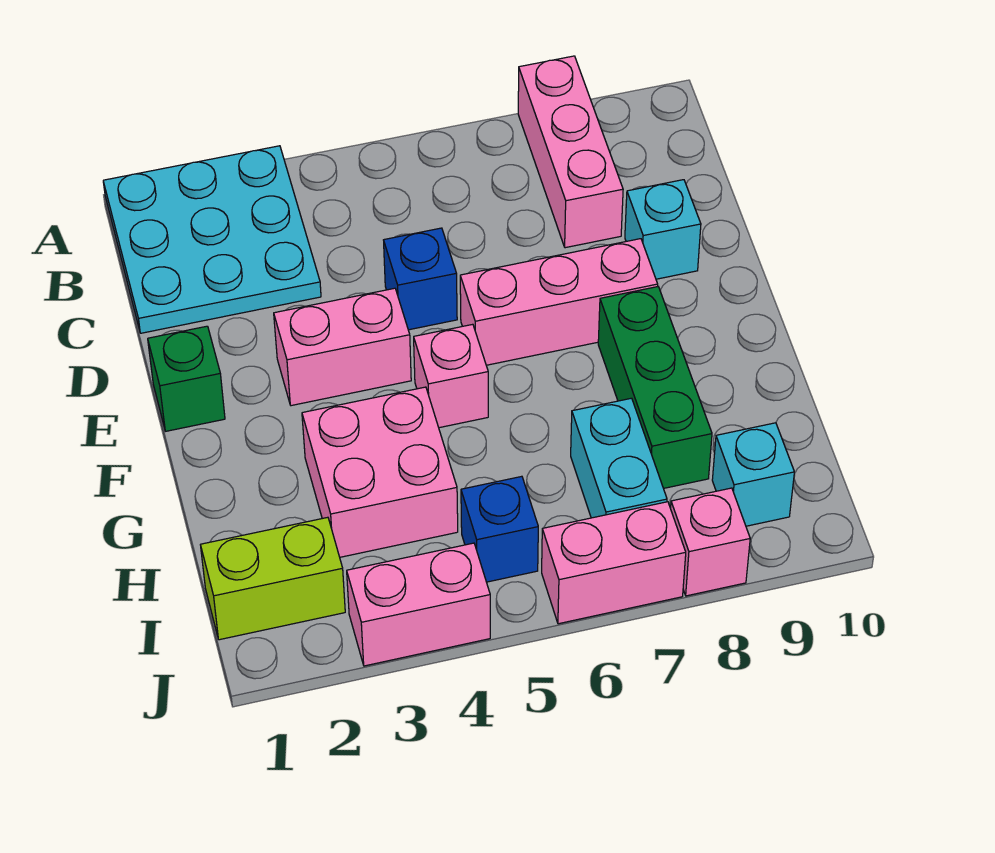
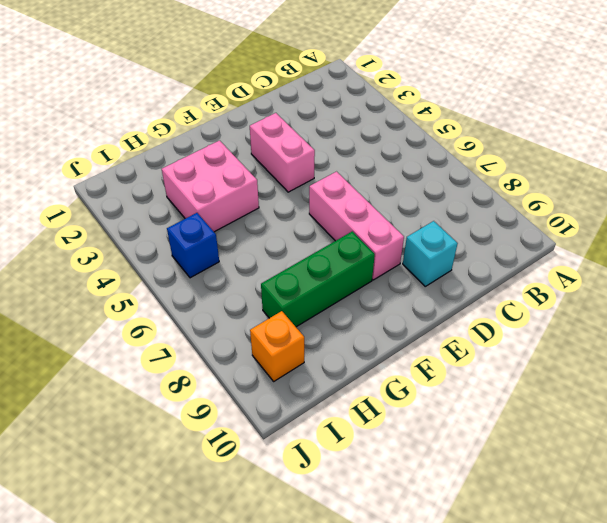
orange 1x1 brick [250,311,304,381] -> cyan 1x1 brick [712,423,794,526]
none -> cyan 3x3 plate [103,146,321,333]
none -> pink 1x3 brick [518,56,623,248]
none -> blue 1x1 brick [384,228,457,330]

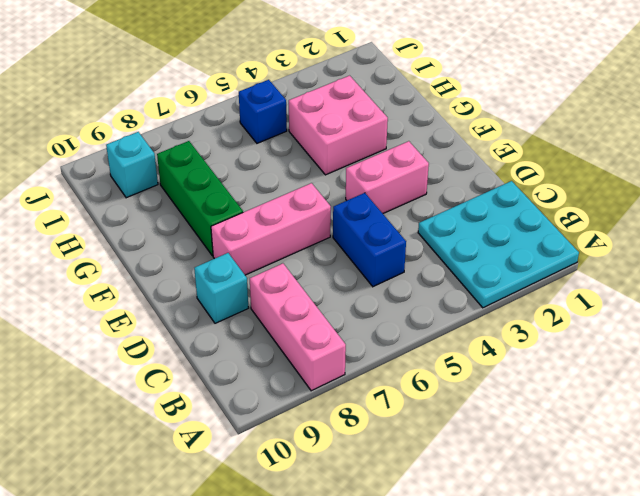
blue 1x2 brick [333,193,406,287] -> blue 1x1 brick [384,228,457,330]
none -> green 1x1 brick [148,326,225,431]
none -> pink 1x1 brick [414,324,488,428]
none -> cyan 1x2 brick [571,398,667,518]

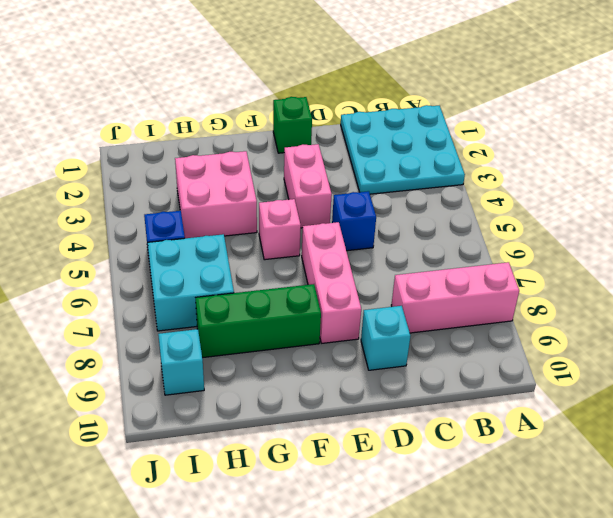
cyan 2x2 brick [148,234,234,331] -> cyan 1x2 brick [571,398,667,518]
none -> lime 1x2 brick [201,517,345,640]
none -> pink 1x2 brick [347,543,490,666]
none -> pink 1x2 brick [542,502,686,624]

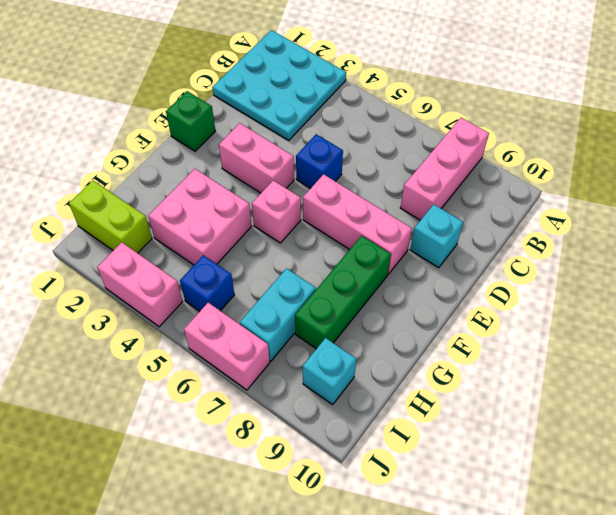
none -> pink 1x1 brick [671,488,750,596]

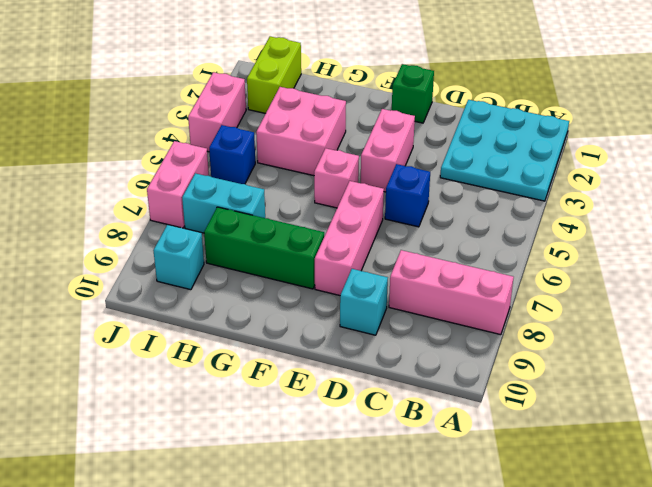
none -> pink 1x1 brick [671,488,750,596]

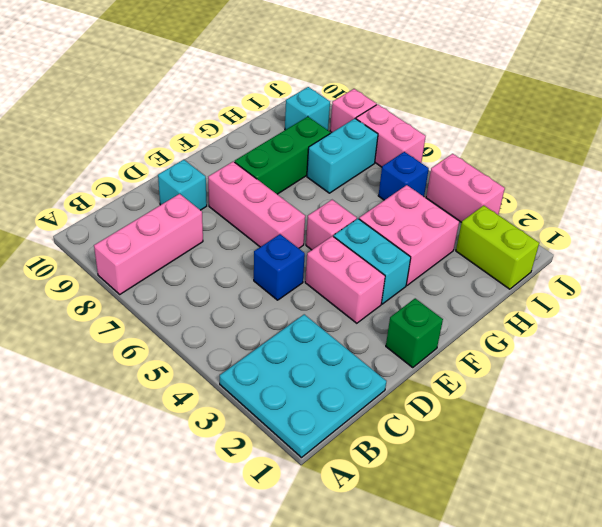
cyan 1x2 brick [334,219,411,304] -> none

